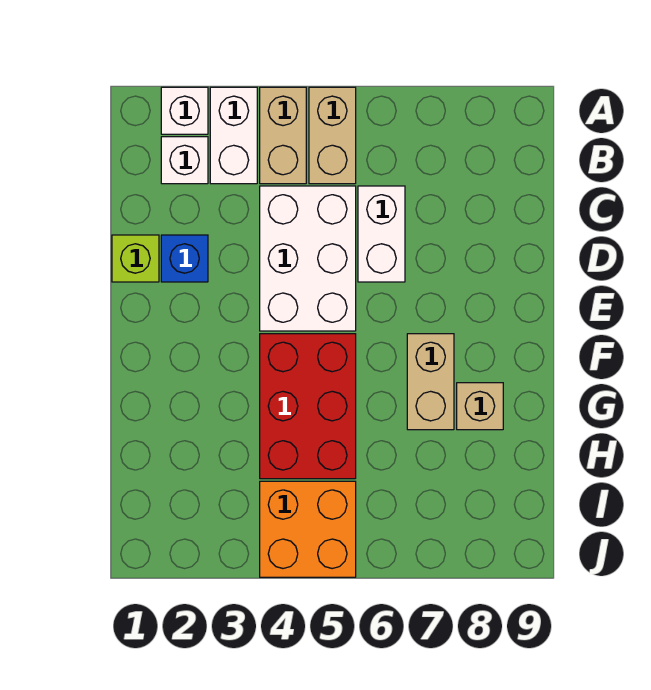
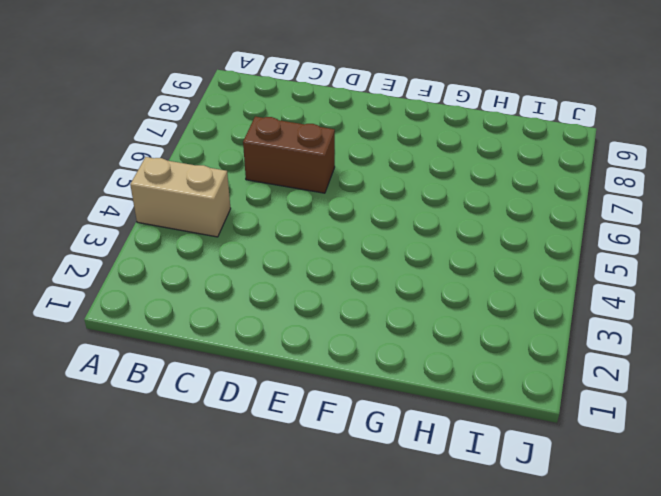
brown 1x2 brick [243,116,335,193] -> white 1x2 brick [358,186,405,282]
none -> white 1x1 brick [161,87,208,134]
none -> white 1x2 brick [210,87,257,184]
none -> tan 1x2 brick [309,87,356,184]

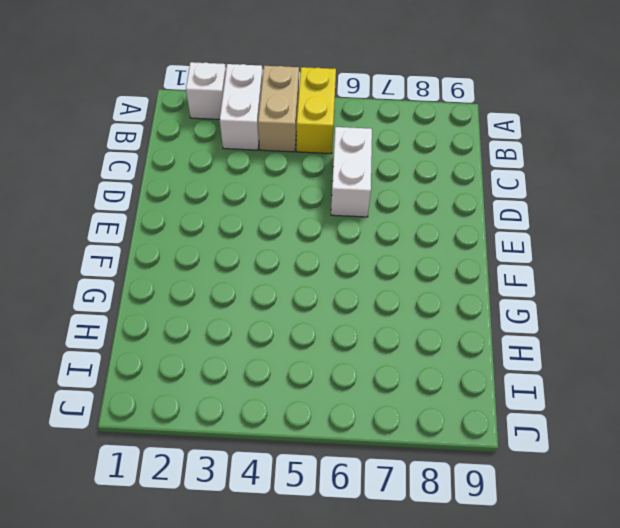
yellow 1x2 brick [297,67,336,154] -> tan 1x2 brick [309,87,356,184]
none -> white 1x1 brick [161,137,208,184]
none -> white 2x3 brick [260,186,356,331]
none -> lime 1x1 brick [112,235,159,282]

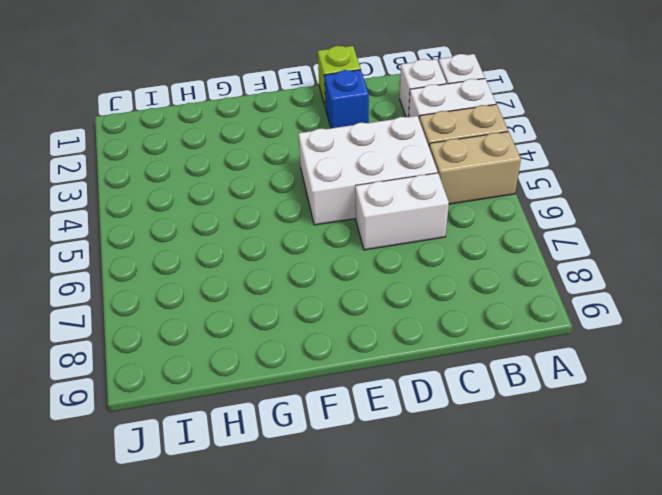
none -> red 2x3 brick [260,334,356,479]
none -> tan 1x2 brick [407,334,454,430]
none -> tan 1x1 brick [457,383,503,430]

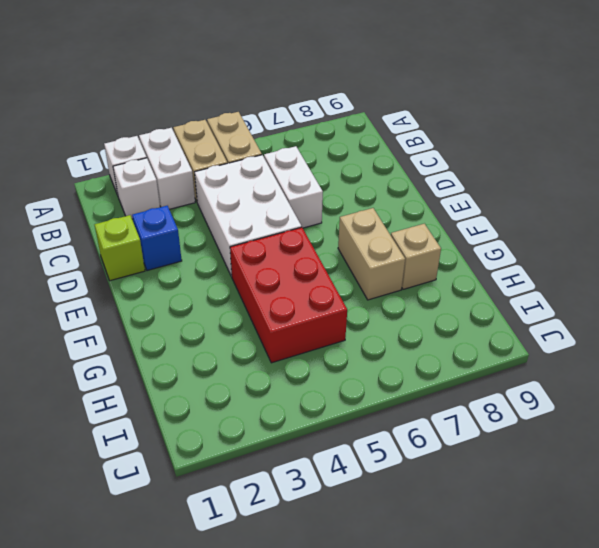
none -> orange 2x2 brick [260,481,356,577]

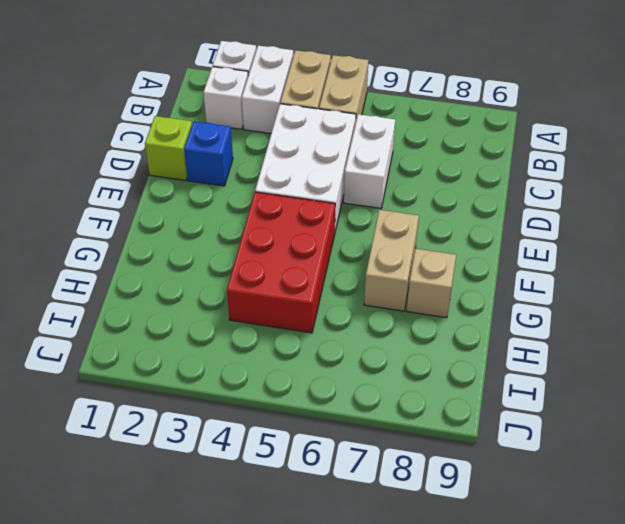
none -> orange 2x2 brick [260,481,356,577]

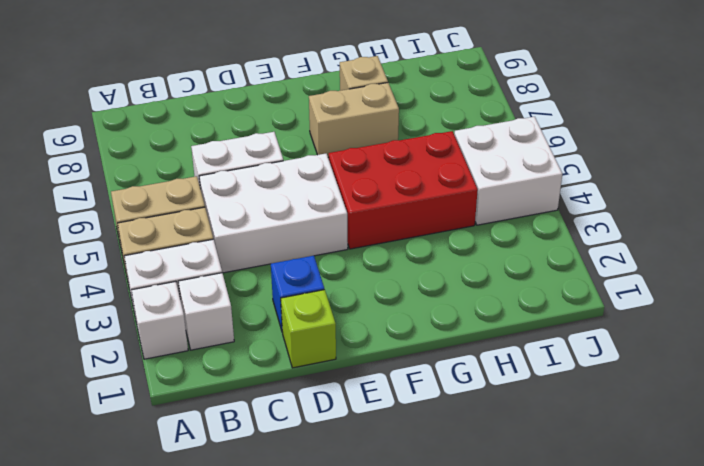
white 2x2 brick [454,117,562,225] -> orange 2x2 brick [260,481,356,577]

